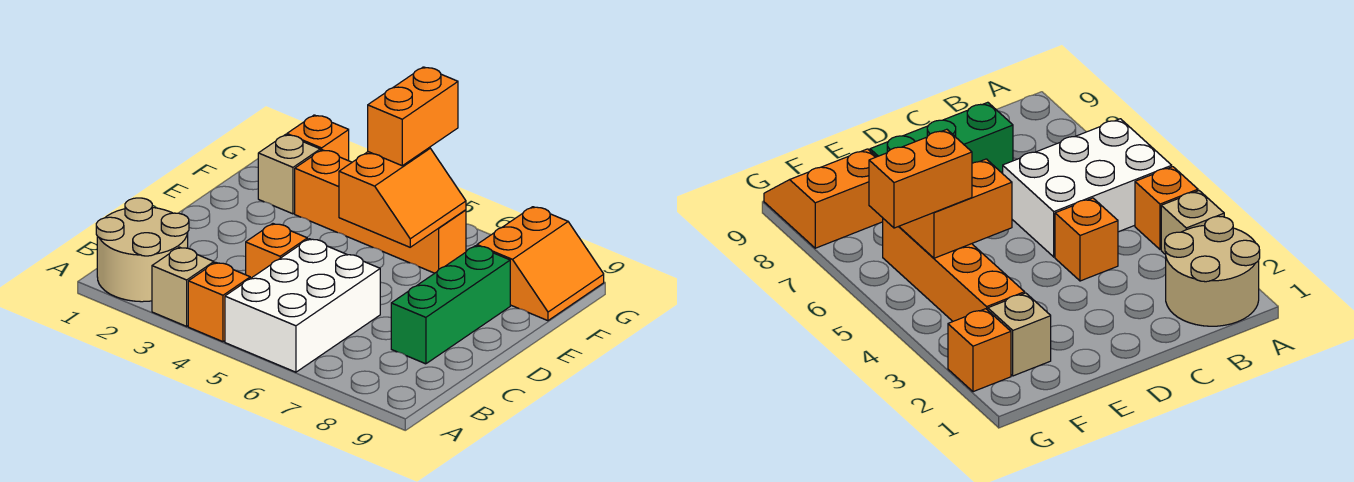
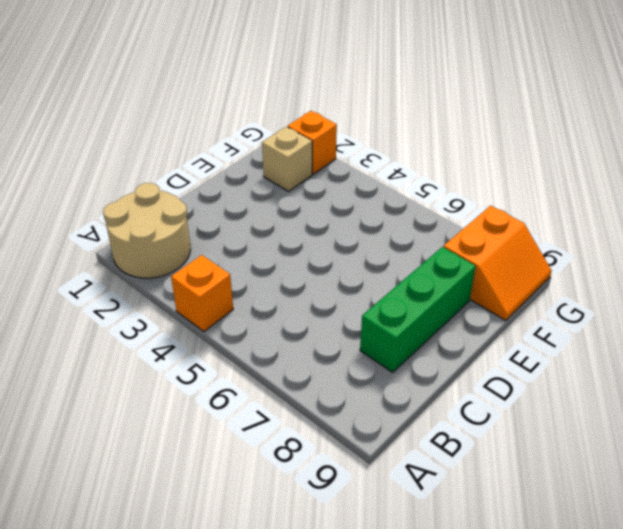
none -> tan 1x1 brick [152,247,214,326]
none -> white 2x3 brick [225,239,380,372]
none -> orange 1x1 brick [246,224,307,279]

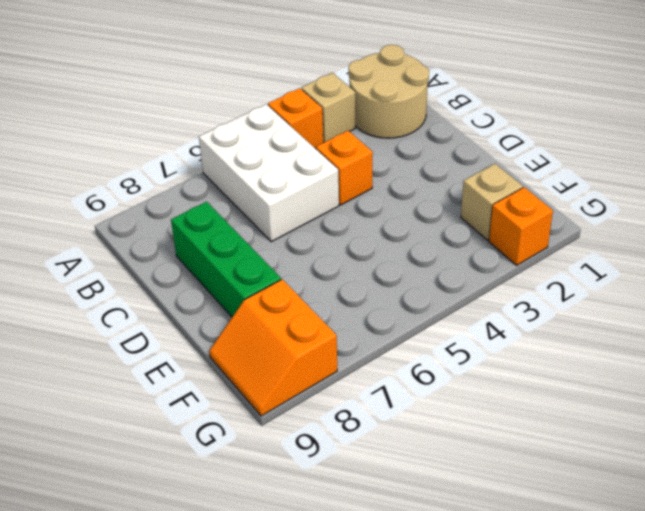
none -> orange 1x4 brick [295,150,466,273]
none -> orange 2x2 slope [339,148,466,247]
none -> orange 1x2 brick [368,67,458,166]

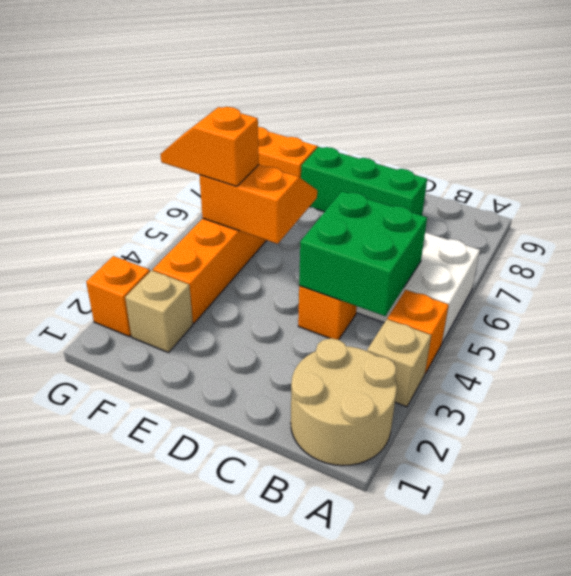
green 2x2 brick [299,191,427,316] -> none
orange 1x2 slope [161,107,259,187] -> orange 1x2 brick [368,67,458,166]

